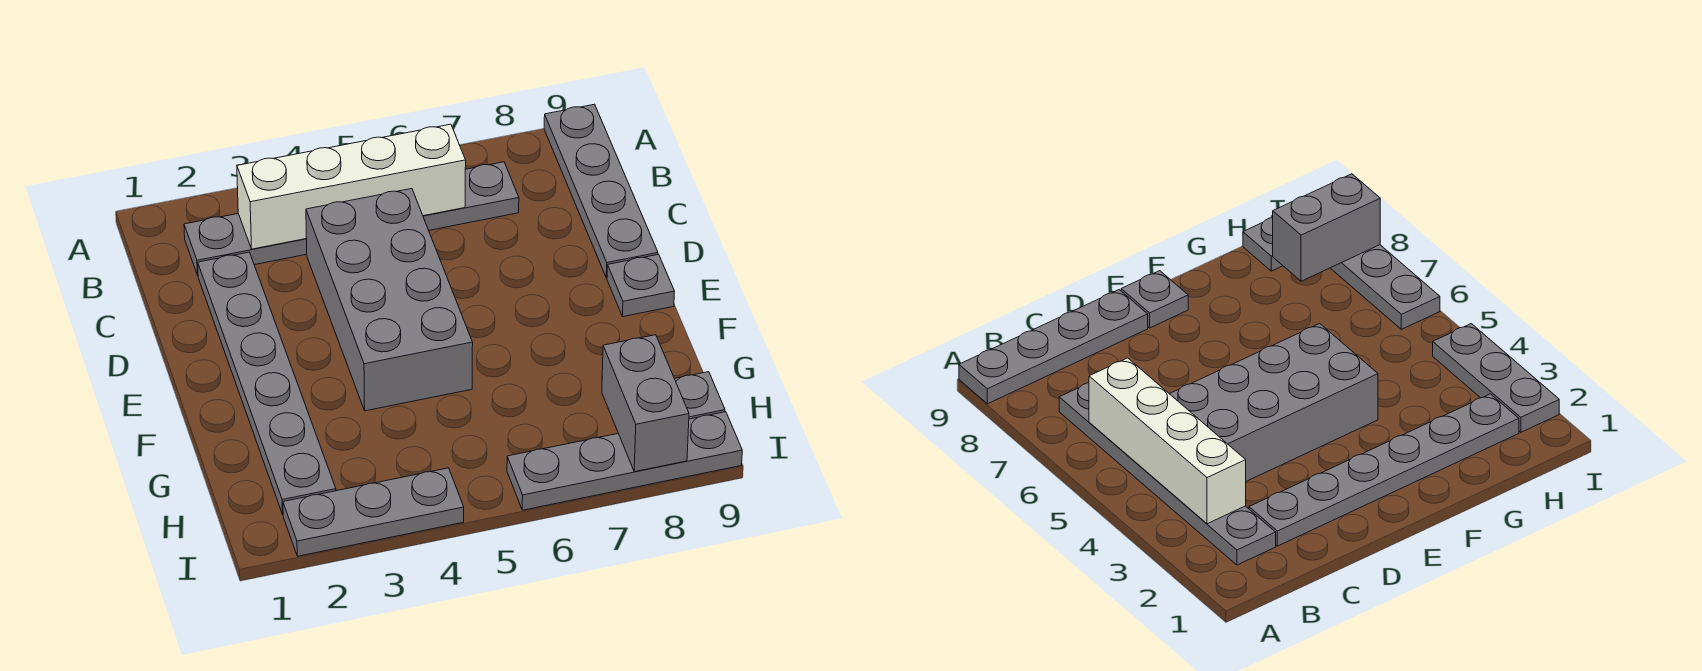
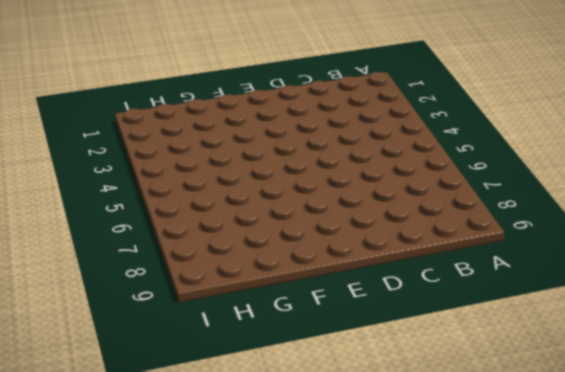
none -> grey 1x4 plate [544,104,658,278]
none -> grey 1x6 plate [184,162,519,275]

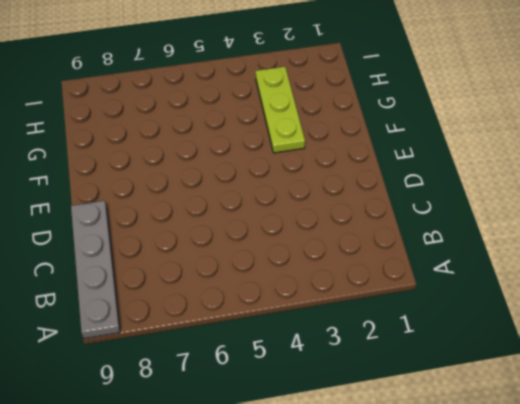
lime 1x3 plate [256,67,305,153] -> none
none -> grey 1x6 plate [184,162,519,275]
none -> grey 1x6 plate [198,252,336,514]

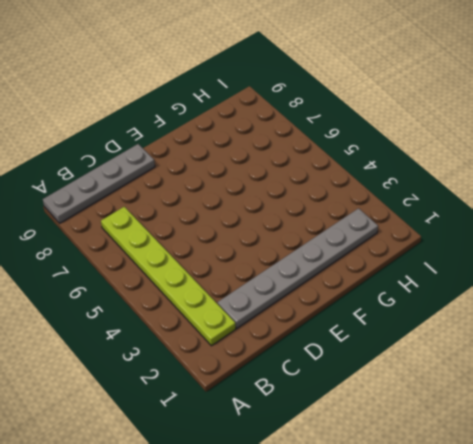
lime 1x6 plate [101,207,236,346] -> grey 1x6 plate [184,162,519,275]
none -> grey 2x4 brick [306,189,473,411]
none -> grey 1x1 plate [607,254,675,317]

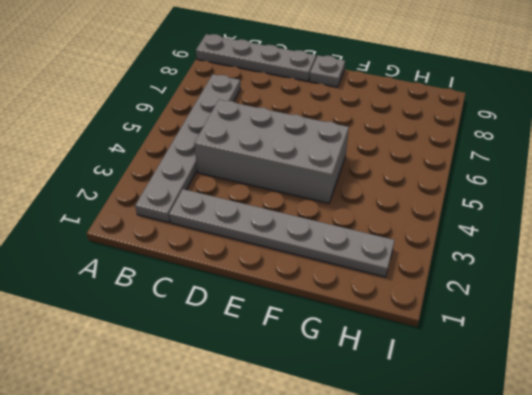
none -> grey 1x1 plate [675,372,725,419]
none -> grey 1x3 plate [283,468,464,556]

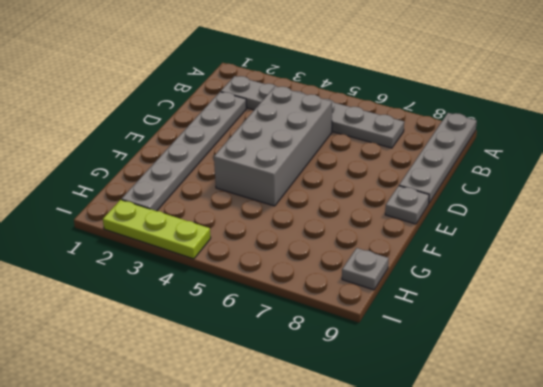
lime 1x3 plate [103,200,211,259] -> grey 1x3 plate [283,468,464,556]
none -> grey 1x4 plate [507,412,742,510]
none -> white 1x4 brick [237,124,466,249]

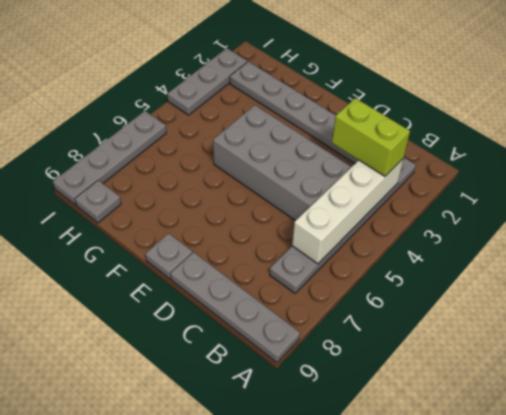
lime 1x2 brick [332,98,410,176] -> none
none -> grey 1x2 brick [602,335,689,472]

